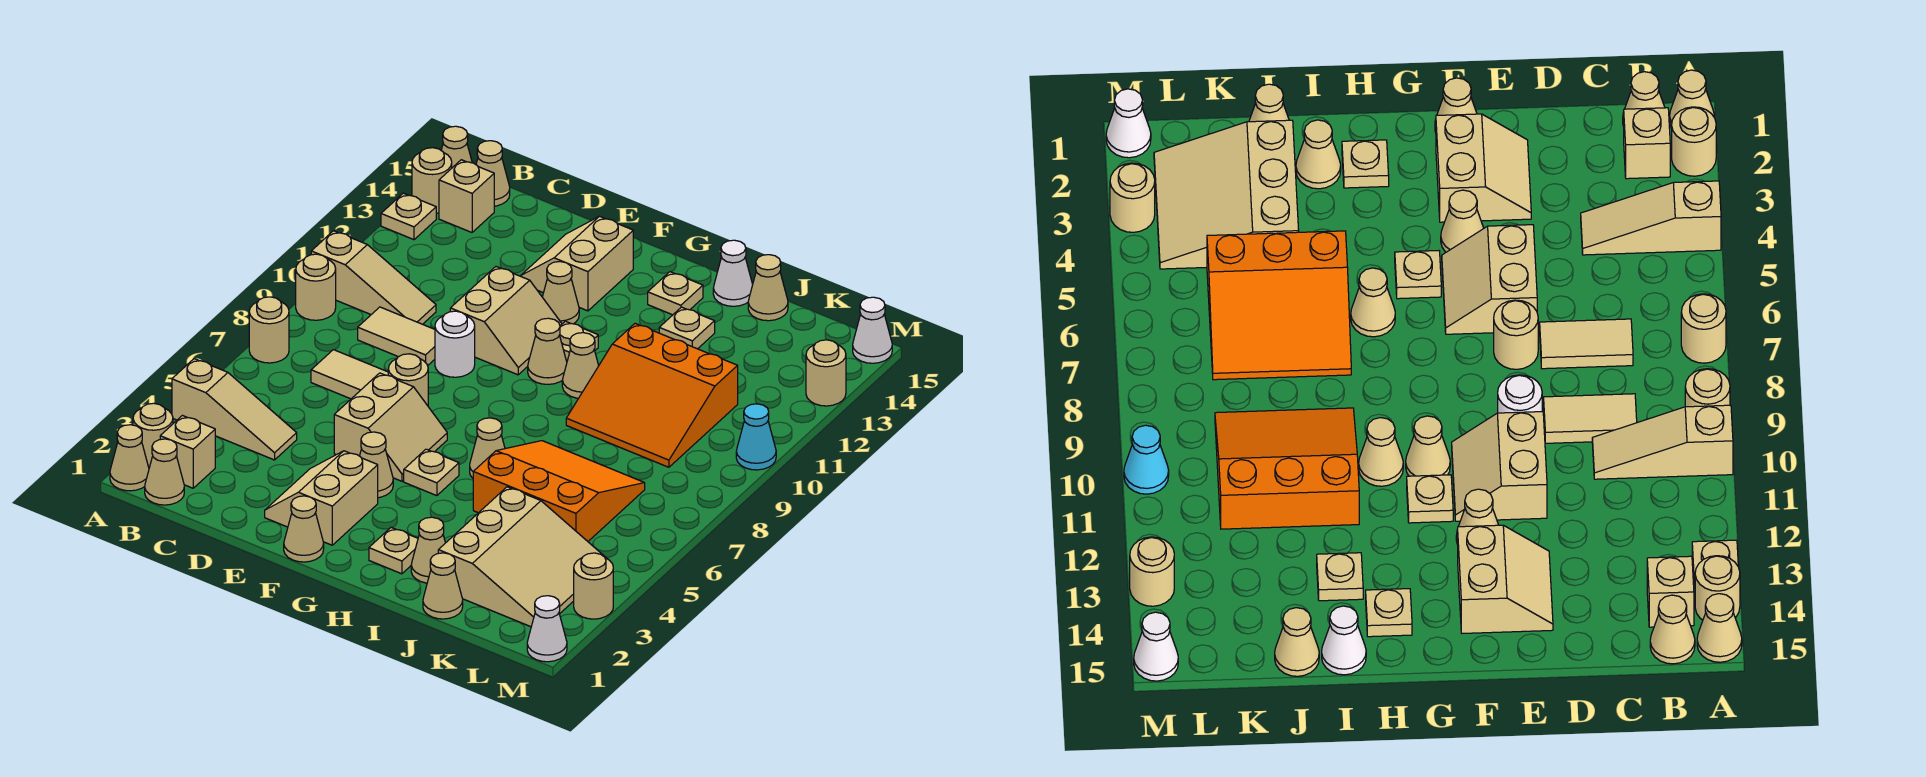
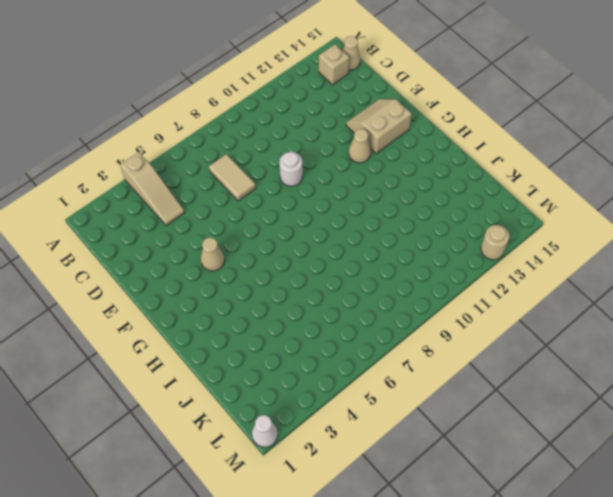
none -> tan 1x1 cone [110,425,149,491]
none -> tan 1x1 round brick [133,403,173,468]
none -> tan 1x1 round brick [249,297,289,363]
none -> tan 1x1 round brick [296,254,336,320]

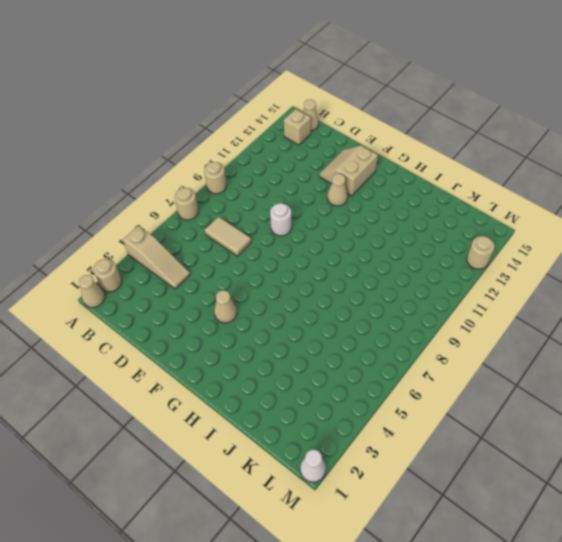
none -> tan 1x3 slope [311,231,436,324]
none -> tan 1x1 plate [381,193,436,240]
none -> tan 1x1 round brick [412,148,452,213]
none -> tan 1x1 cone [441,126,472,168]

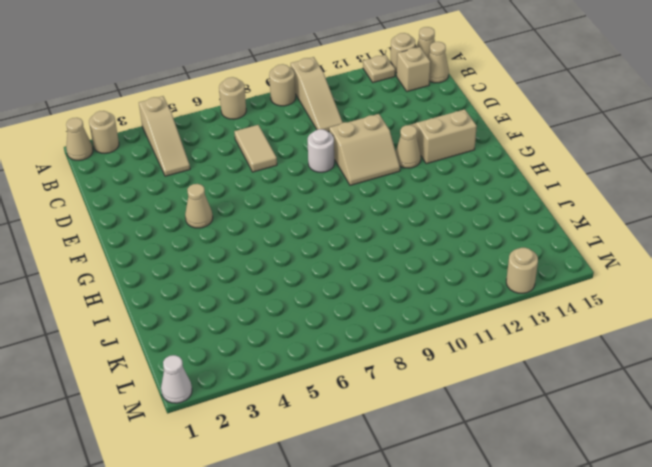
none -> tan 1x1 cone [145,439,184,505]
none -> tan 1x1 brick [160,416,215,488]
none -> tan 1x2 tile [358,307,435,366]
none -> tan 2x2 slope [265,451,378,545]

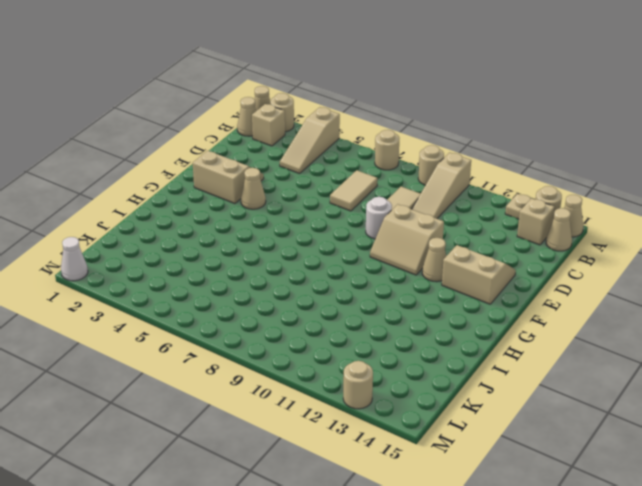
none -> tan 2x2 slope [334,373,447,481]
none -> tan 1x1 round brick [388,354,428,406]
none -> tan 1x1 cone [284,496,324,562]
none -> tan 1x1 plate [404,449,459,496]

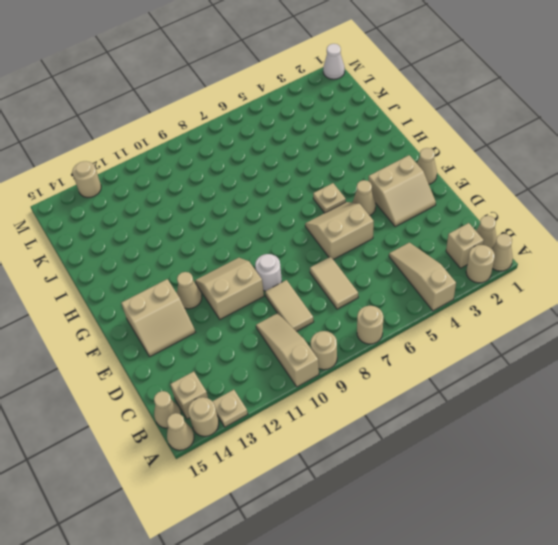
none -> tan 1x1 round brick [388,354,428,406]
none -> tan 1x1 cone [528,318,567,384]
none -> tan 1x1 plate [560,321,598,361]
none -> tan 1x1 plate [369,528,418,574]

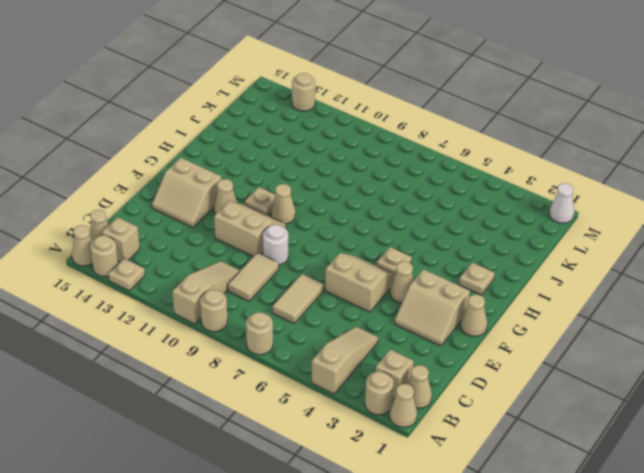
none -> tan 1x1 round brick [388,354,428,406]
none -> tan 1x1 cone [470,418,505,478]
none -> tan 1x1 cone [562,333,599,398]
none -> tan 1x1 plate [648,272,703,315]

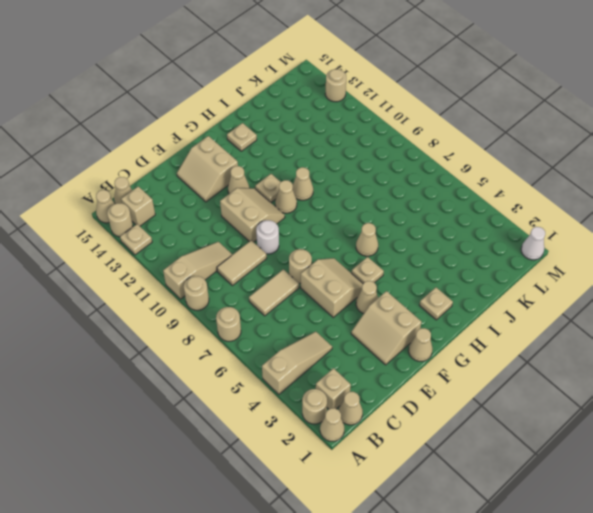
none -> tan 1x1 cone [411,517,445,583]
none -> orange 3x3 slope [473,441,645,541]
none -> orange 3x3 slope [566,324,738,467]
none -> tan 1x1 plate [659,307,715,349]

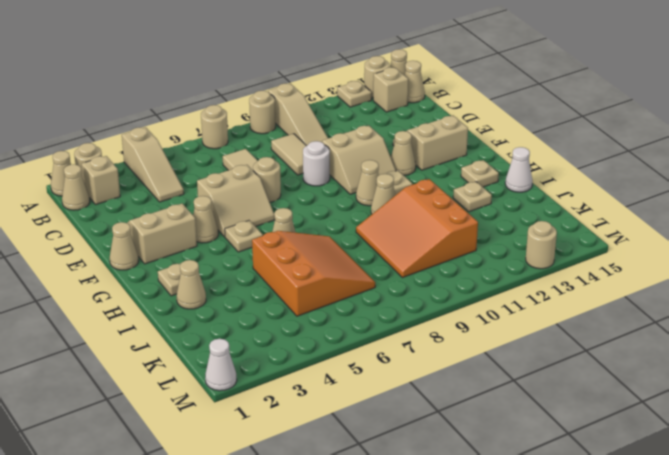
none -> tan 1x1 cone [423,553,463,619]
none -> tan 3x3 slope [438,487,607,627]
none -> tan 1x1 cone [748,255,788,321]
none -> tan 1x1 round brick [574,553,613,619]

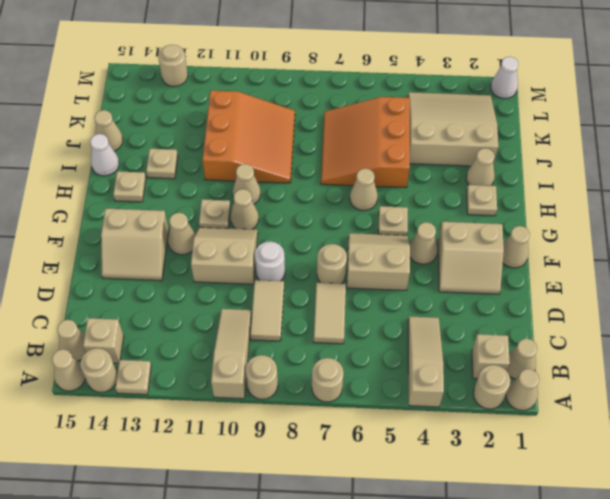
none -> tan 1x1 cone [423,553,463,619]
none -> tan 1x1 round brick [574,553,613,619]
none -> cyan 1x1 cone [736,404,776,470]
none -> white 1x1 cone [853,297,892,363]

